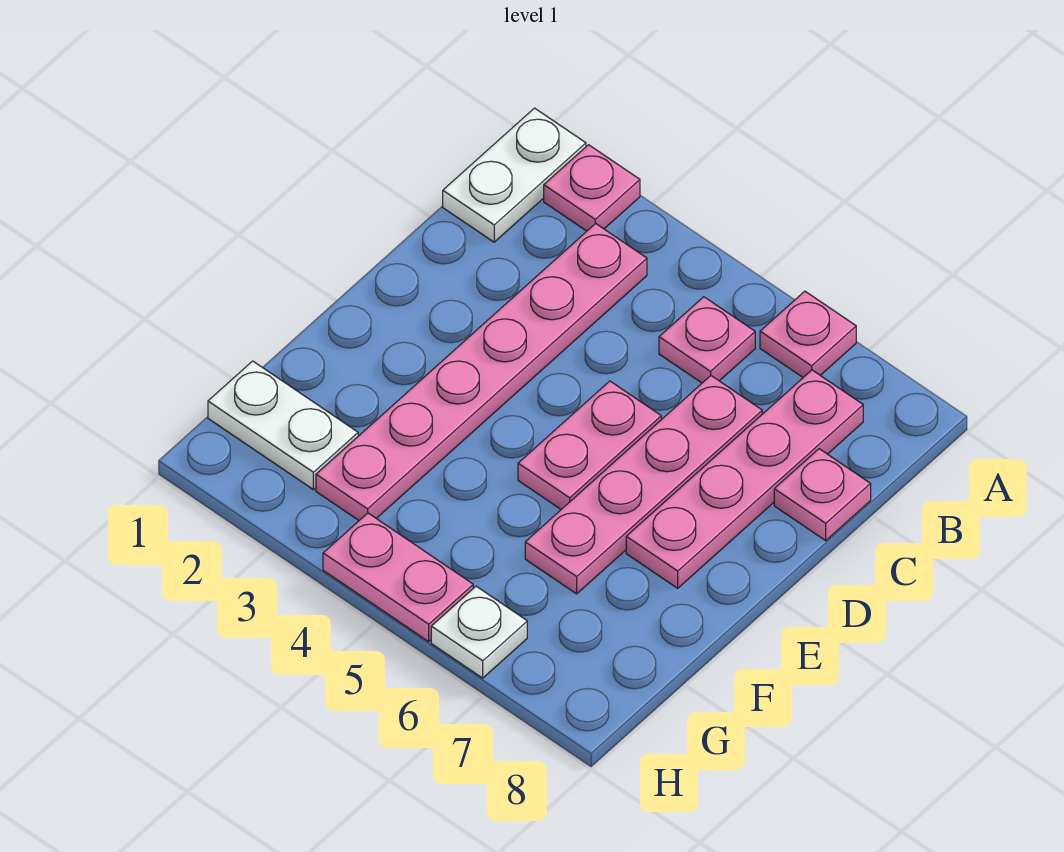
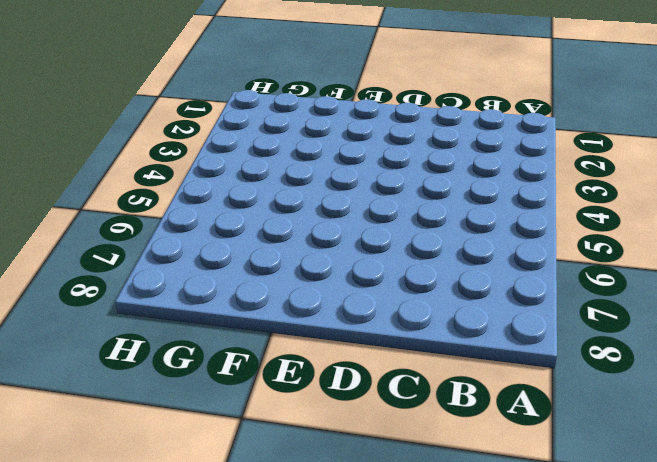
none -> white 1x2 plate [443,108,586,242]
none -> pink 1x1 plate [544,145,640,231]
none -> pink 1x1 plate [760,291,856,377]

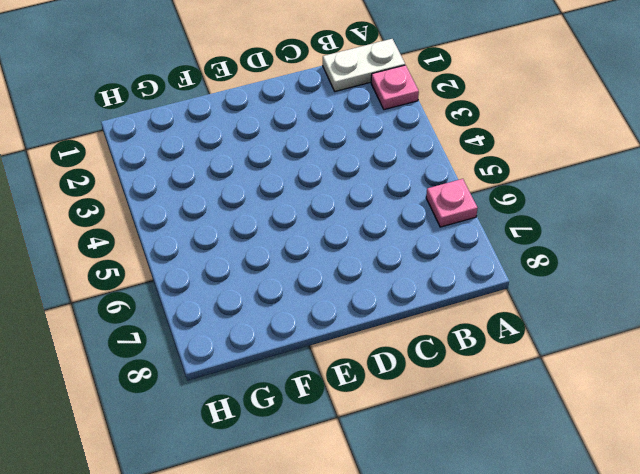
none -> pink 1x6 plate [316,223,647,520]
none -> pink 1x1 plate [659,297,755,383]
none -> pink 1x4 plate [626,370,863,588]

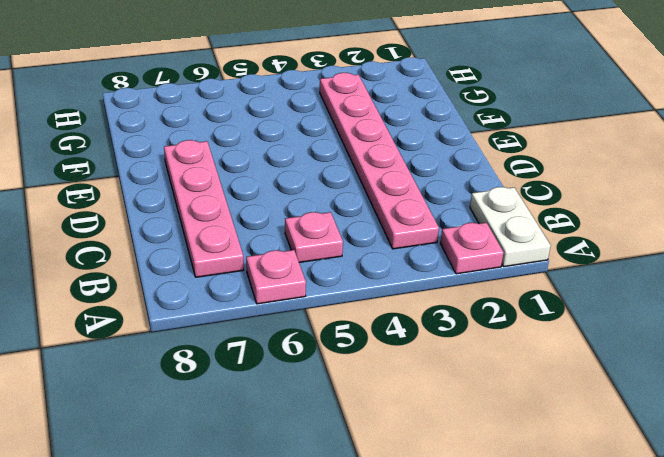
none -> pink 1x4 plate [525,376,762,594]
none -> pink 1x1 plate [774,449,871,541]
none -> pink 1x2 plate [518,381,661,509]

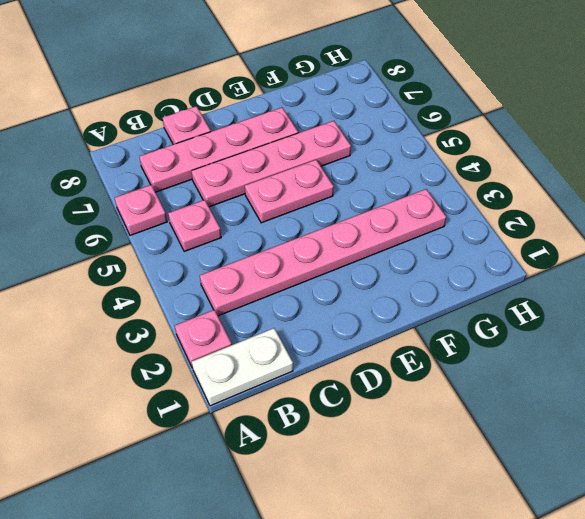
none -> white 1x2 plate [208,361,358,490]
none -> pink 1x2 plate [323,513,473,641]
none -> white 1x1 plate [431,586,527,678]

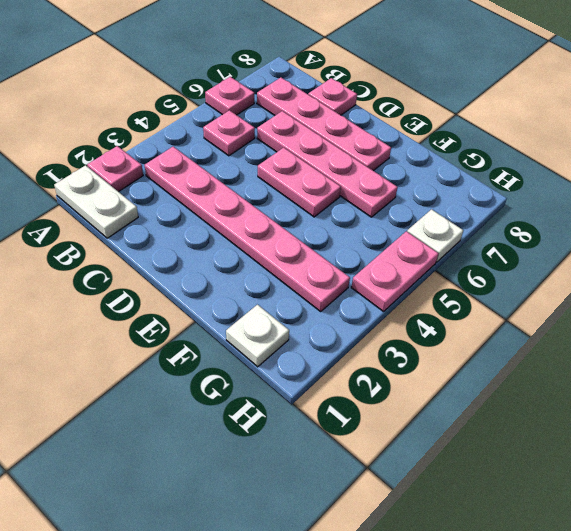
white 1x1 plate [226,305,289,367] -> white 1x2 plate [208,361,358,490]

